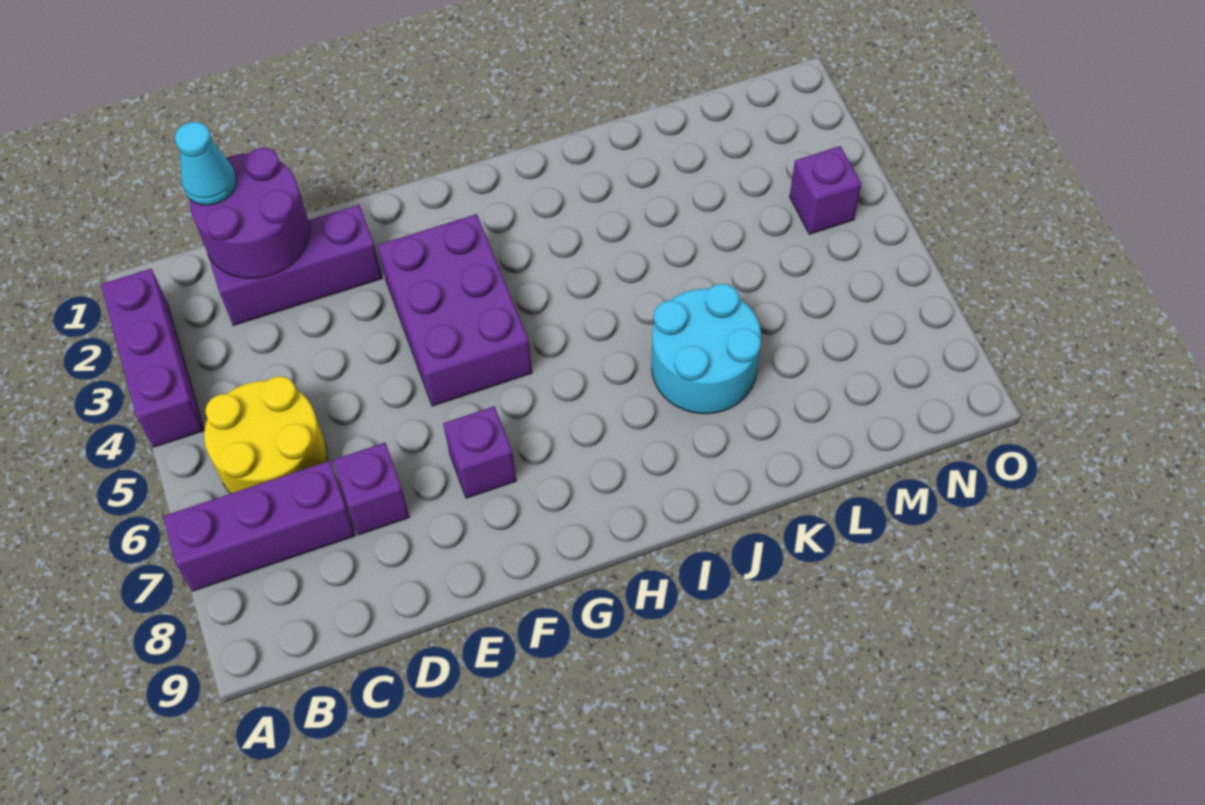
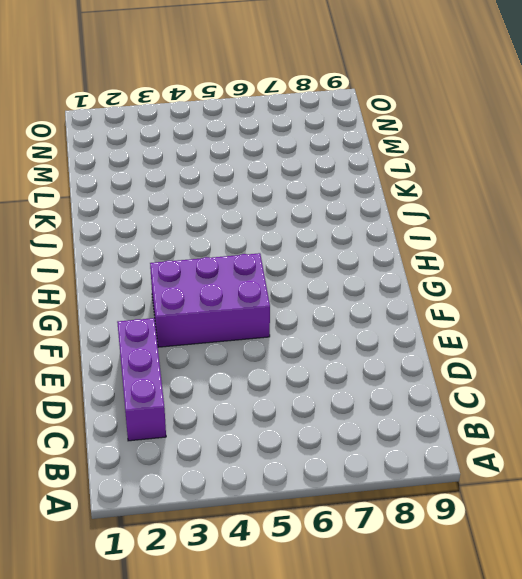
none -> purple 1x3 brick [101,269,204,447]
none -> purple 1x3 brick [163,461,356,591]

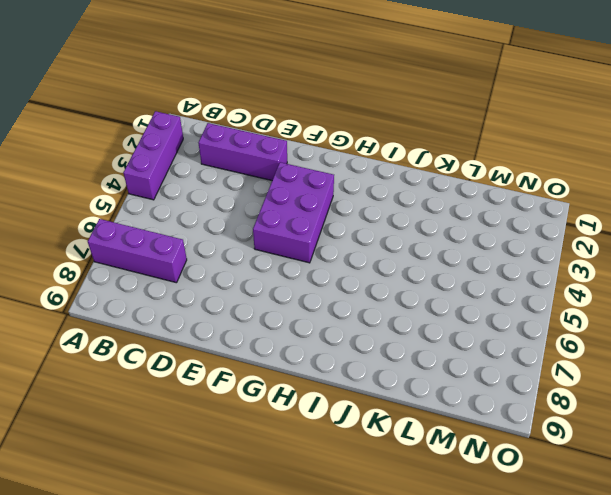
none -> yellow 2x2 round brick [204,376,327,494]
none -> purple 1x1 brick [333,443,410,535]

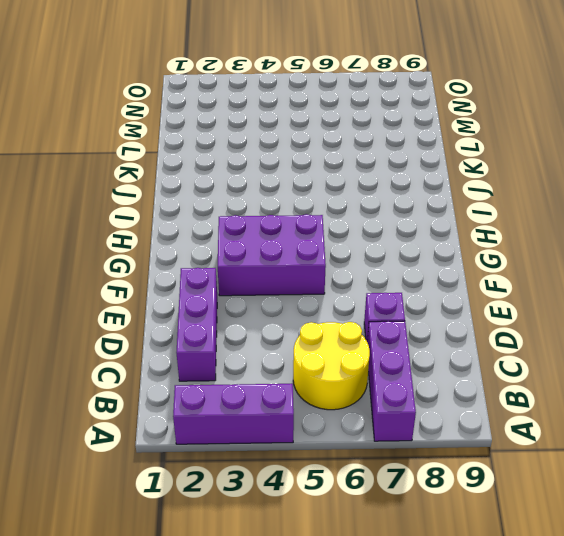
none -> purple 1x1 brick [443,406,516,498]
none -> cyan 2x2 round brick [652,284,761,414]

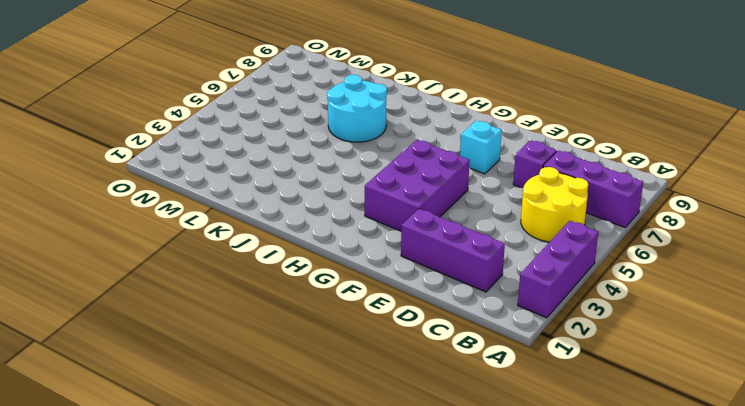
cyan 1x1 brick [460,120,502,174] -> purple 1x1 brick [443,406,516,498]
none -> purple 1x1 brick [790,146,861,234]
none -> purple 2x2 round brick [190,148,310,278]

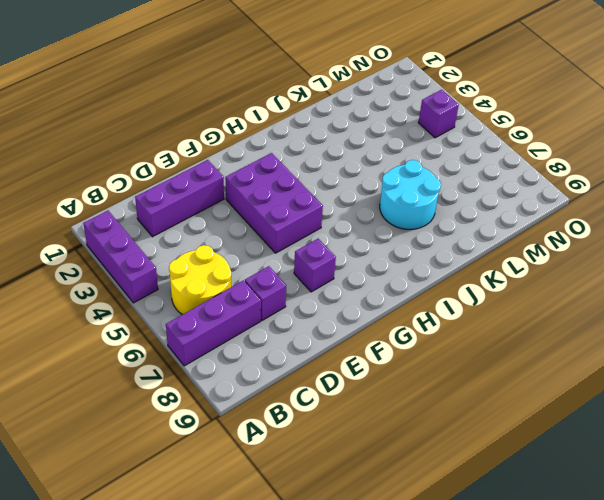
none -> purple 2x2 round brick [190,148,310,278]
none -> cyan 1x1 cone [175,122,237,205]

